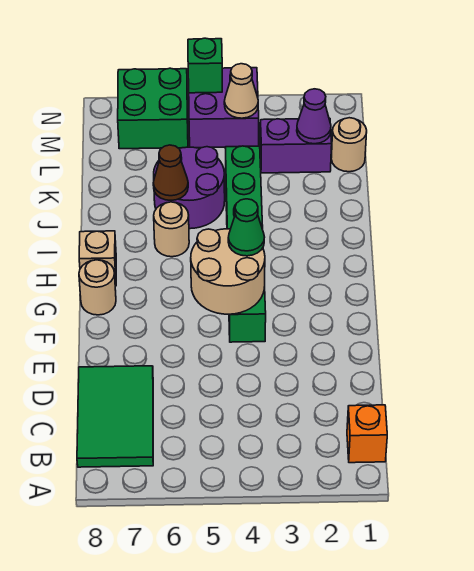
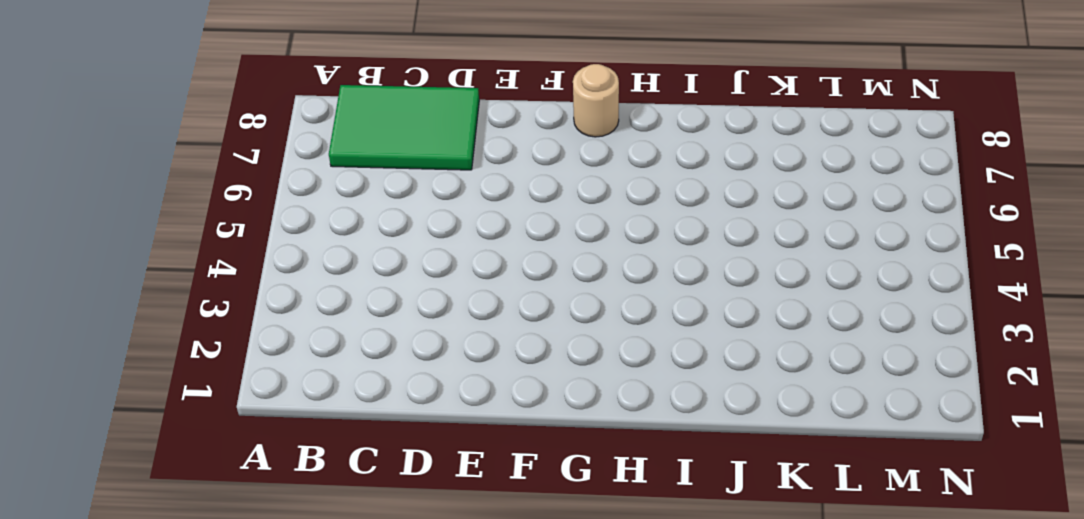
none -> orange 1x1 brick [347,405,387,463]
none -> green 1x6 brick [225,146,266,342]
none -> tan 1x1 brick [79,231,116,286]

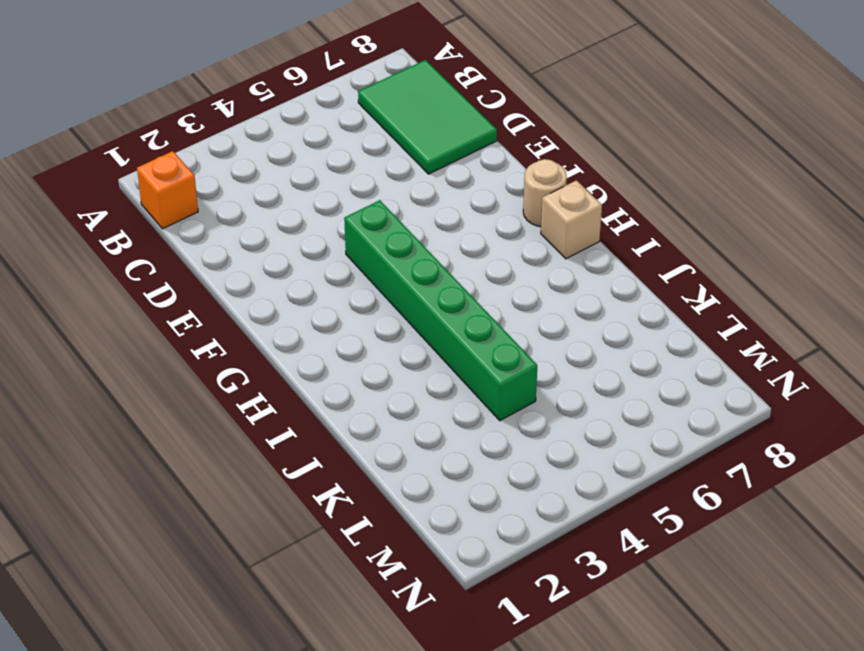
none -> tan 1x1 round brick [154,202,189,257]
none -> purple 2x2 round brick [154,147,225,229]
none -> tan 1x1 round brick [331,118,367,172]

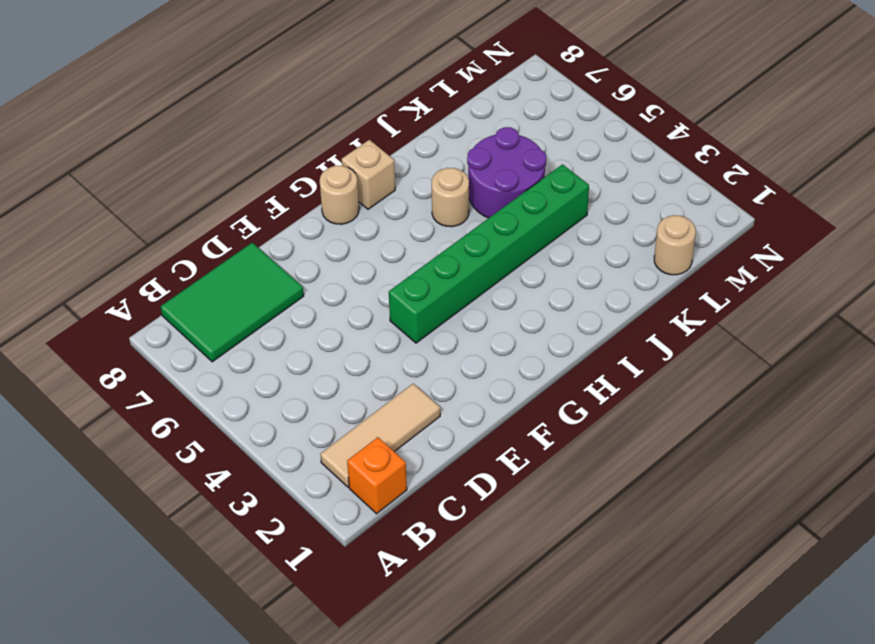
tan 1x3 tile [320,384,440,487] -> none
none -> purple 1x2 brick [260,118,332,173]
none -> purple 2x2 brick [189,68,259,148]
none -> green 2x2 brick [118,68,188,149]

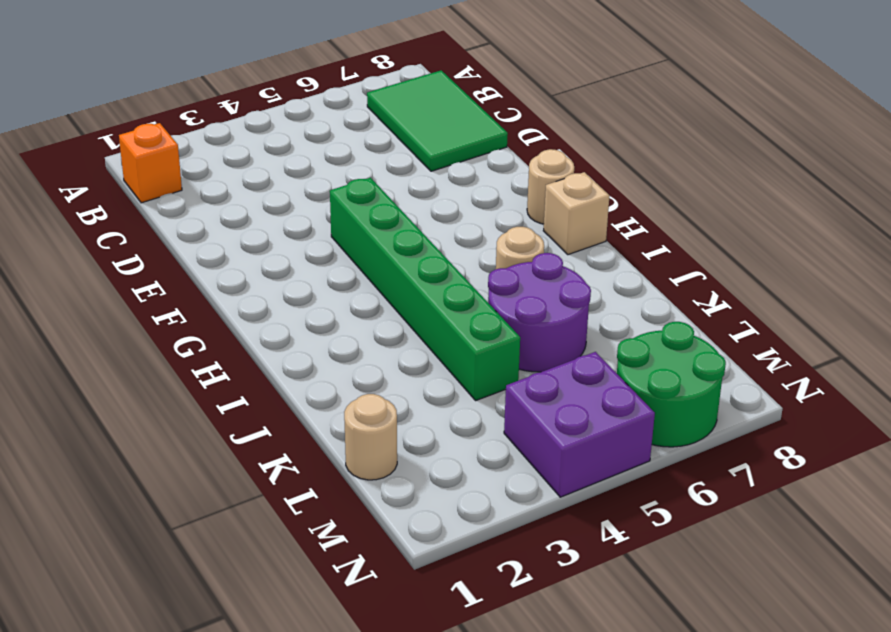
green 2x2 round brick [617,322,726,447] -> green 2x2 brick [118,68,188,149]
none -> purple 1x2 brick [260,118,332,173]
none -> tan 2x2 round brick [191,229,265,314]
none -> brown 1x1 cone [153,145,188,200]

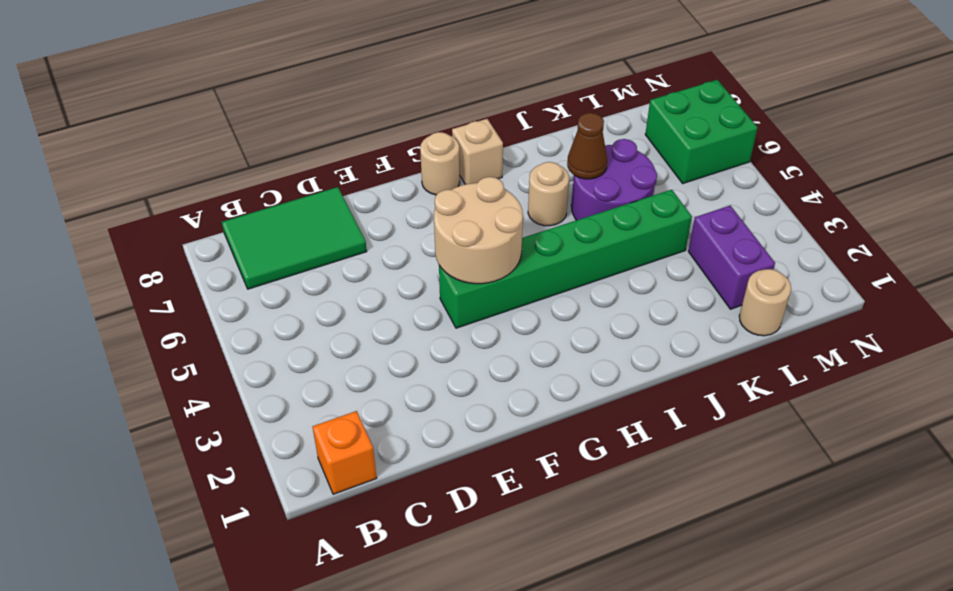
none -> purple 2x2 brick [189,68,259,148]
none -> purple 1x1 cone [297,89,331,144]
none -> tan 1x1 cone [224,64,258,118]

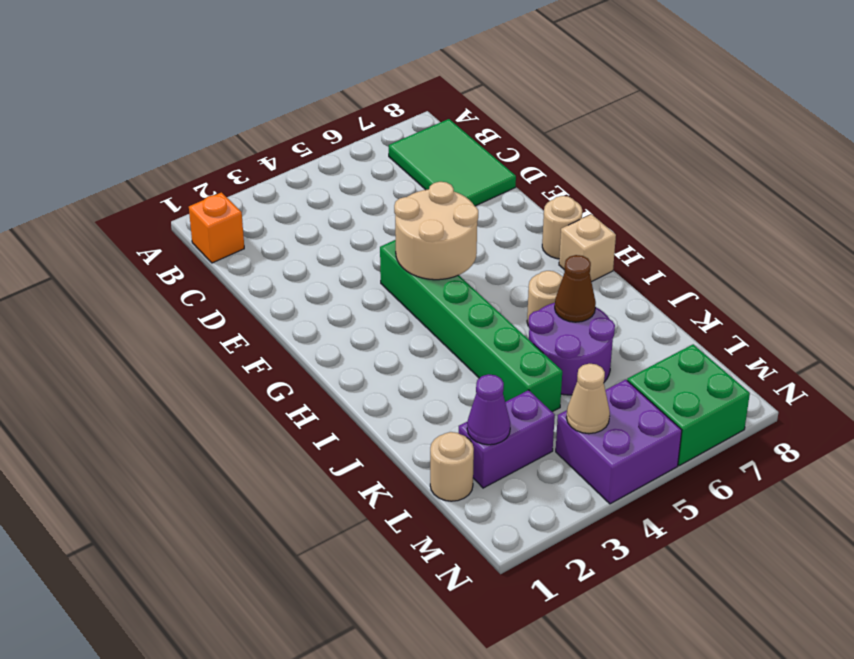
none -> green 1x1 brick [188,38,222,93]
none -> green 1x1 cone [228,199,264,256]

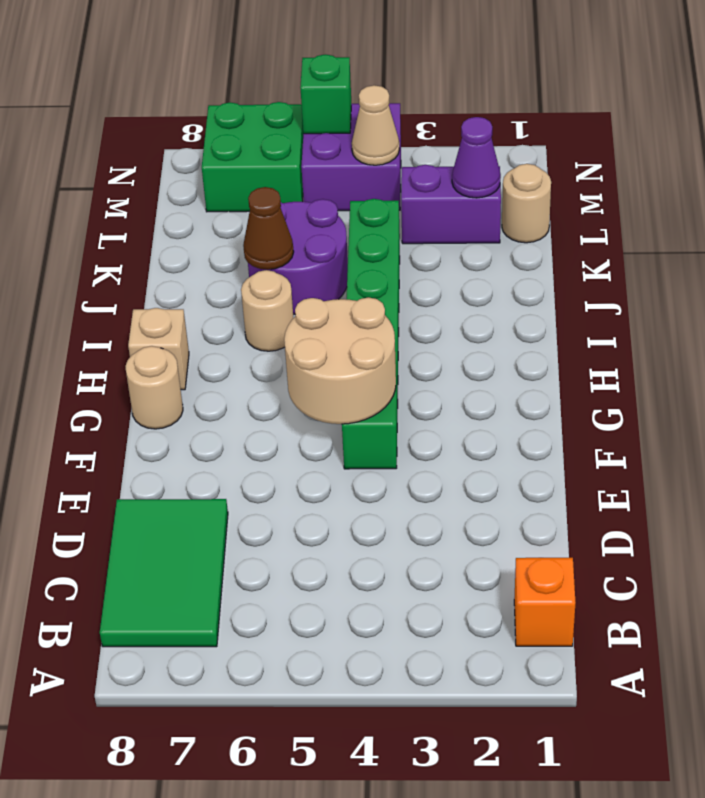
none -> green 1x1 cone [228,199,264,256]

